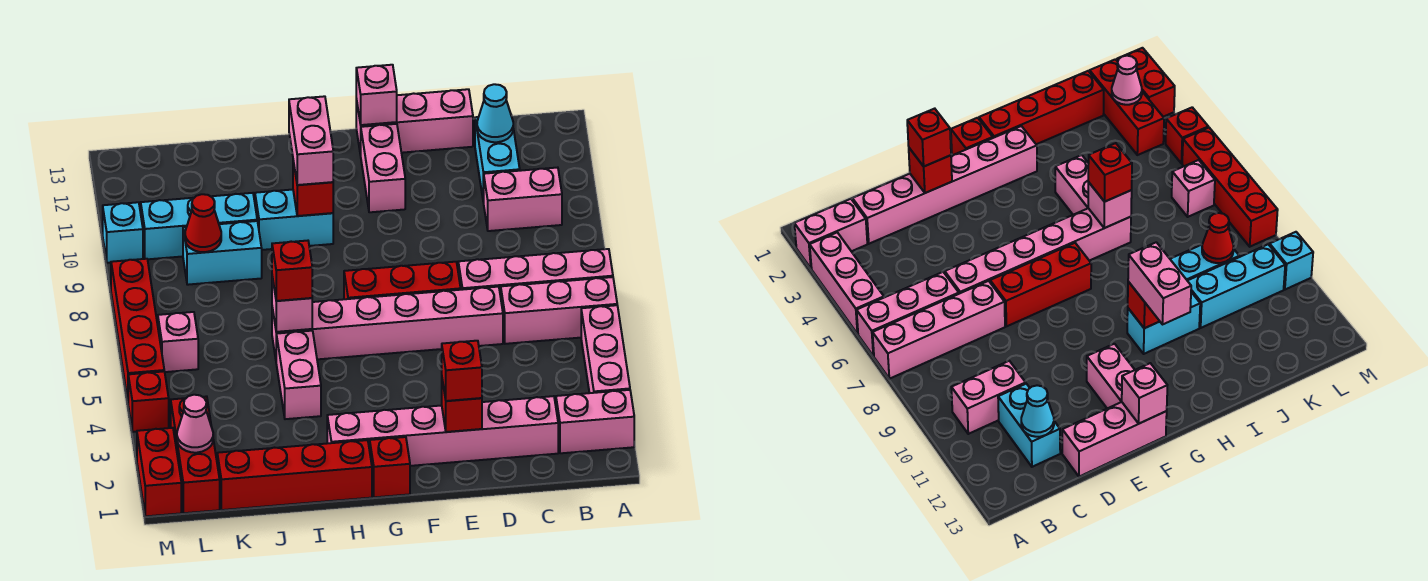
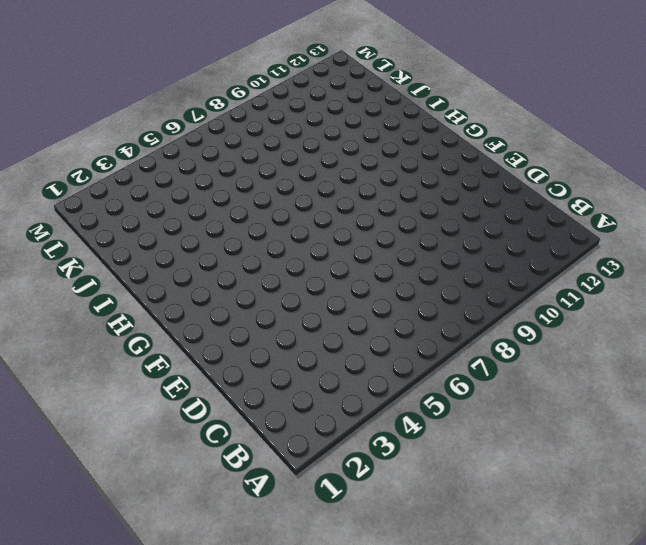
none -> pink 1x2 brick [556,390,634,453]
none -> pink 1x3 brick [581,305,630,393]
none -> pink 1x3 brick [501,277,617,344]
none -> pink 1x4 brick [458,249,613,297]

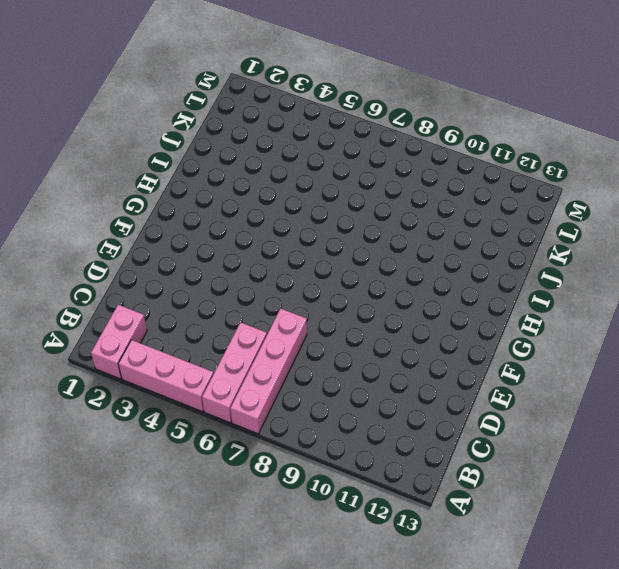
none -> pink 1x2 brick [484,168,562,231]
none -> pink 1x6 brick [327,396,558,466]
none -> cyan 1x2 brick [475,115,520,203]
none -> pink 1x6 brick [272,287,503,359]

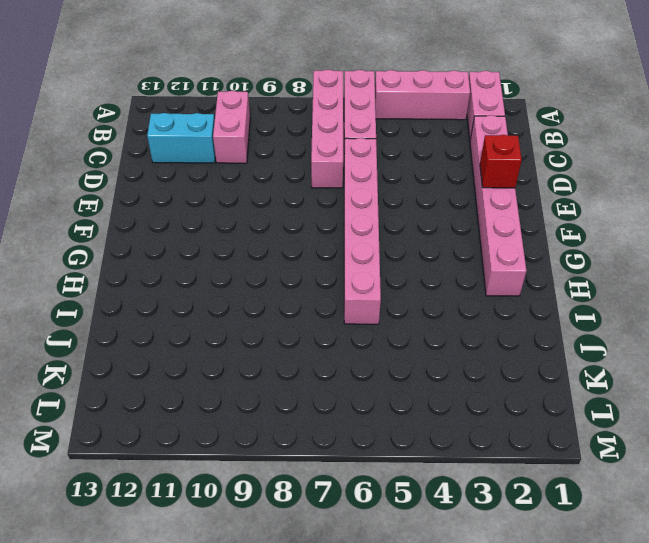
none -> pink 1x3 brick [356,89,473,155]
none -> red 1x3 brick [344,262,461,299]
none -> pink 1x2 brick [361,124,405,212]
none -> red 1x1 brick [370,437,410,497]

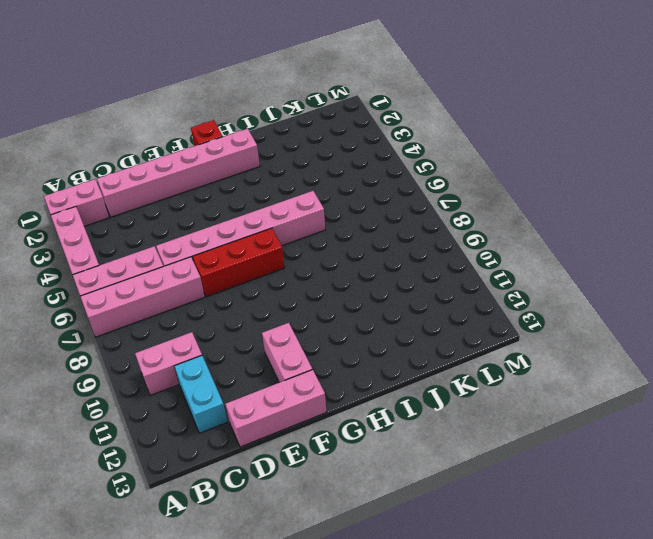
none -> red 1x4 brick [217,440,372,510]
none -> cyan 1x2 brick [255,190,333,250]
none -> pink 1x2 brick [276,331,321,419]
none -> cyan 1x2 brick [183,221,262,285]

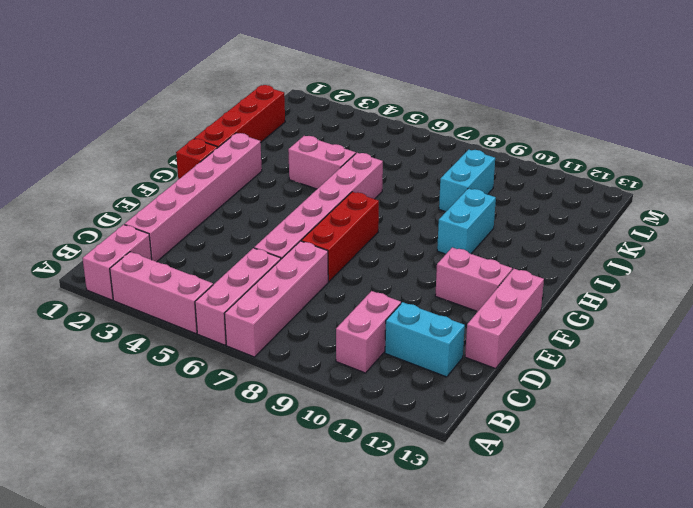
none -> cyan 1x3 brick [141,193,257,259]
none -> red 1x3 brick [171,396,220,513]
none -> pink 1x1 brick [158,312,198,372]
none -> red 1x2 brick [137,428,181,516]

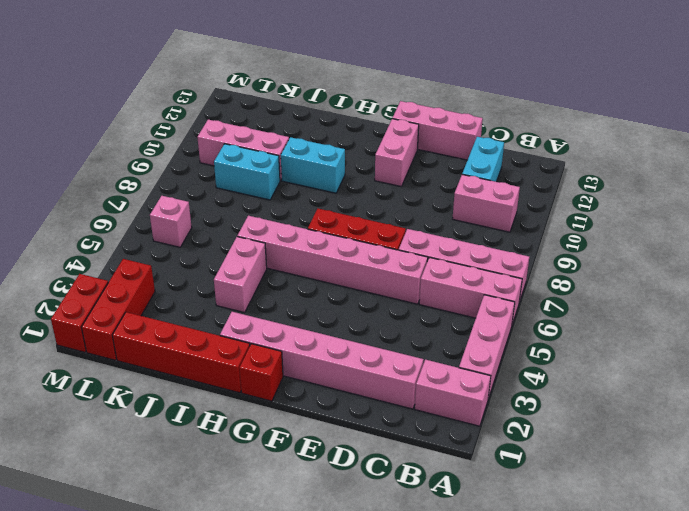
pink 1x3 brick [197,120,289,181] -> cyan 1x3 brick [141,193,257,259]
none -> red 1x1 brick [128,371,169,432]
none -> red 1x4 brick [111,259,164,400]
none -> cyan 1x1 brick [103,202,143,263]
none -> cyan 1x1 cone [477,84,513,142]

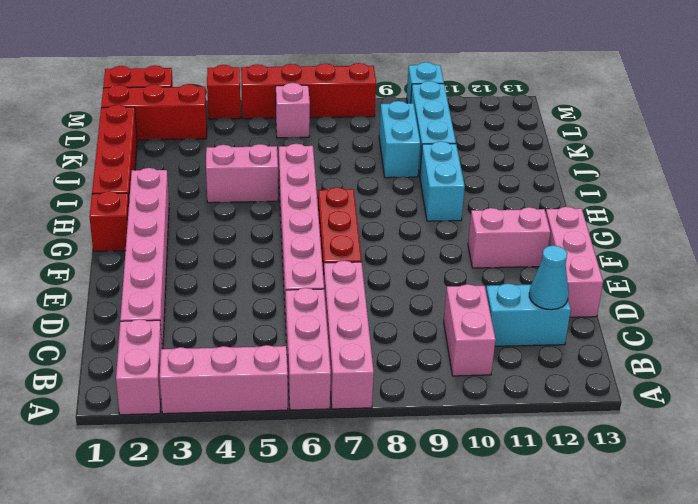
none -> red 1x1 brick [442,380,482,432]
none -> pink 1x1 brick [356,65,397,125]
none -> red 1x1 brick [293,161,333,216]
none -> pink 1x1 brick [272,277,312,332]

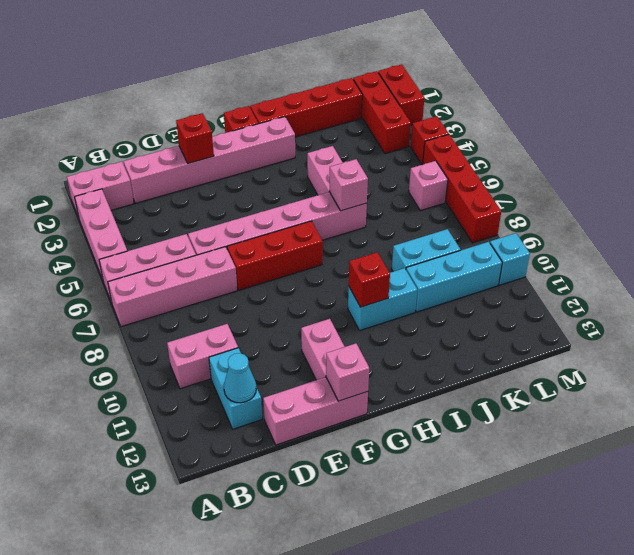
none -> red 1x1 cone [185,194,221,252]
none -> pink 1x1 cone [177,395,213,453]
none -> red 1x1 brick [442,341,482,401]
none -> pink 1x2 brick [289,96,333,185]

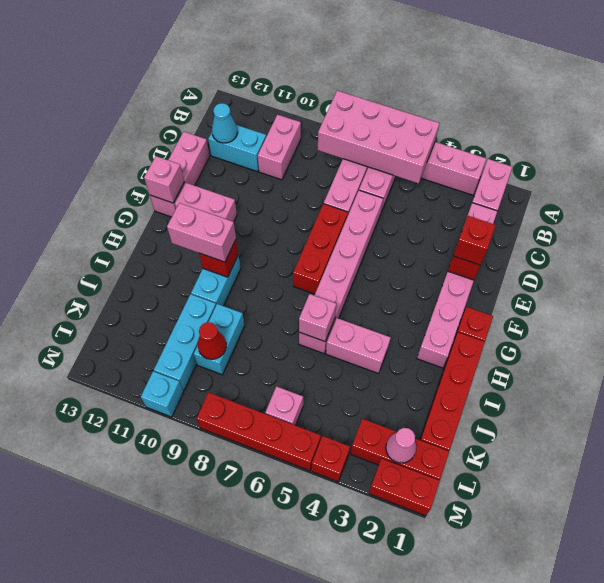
pink 2x4 brick [318,91,439,183] -> none
none -> red 1x1 brick [272,241,312,301]

